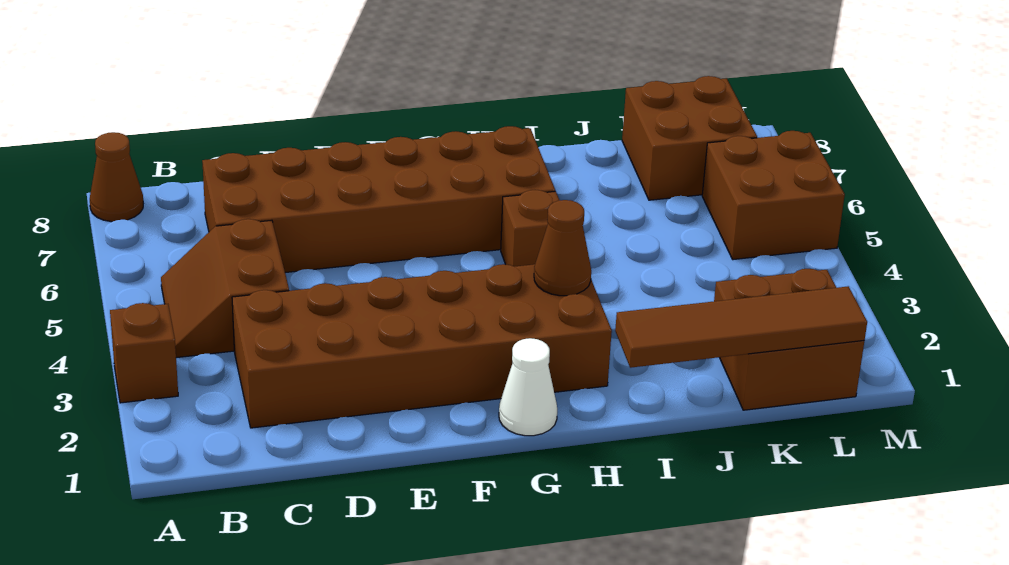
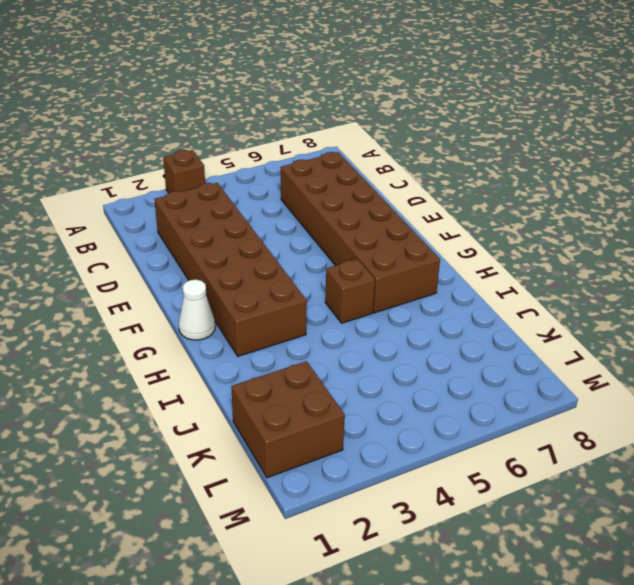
none -> brown 1x1 cone [90,132,143,222]
none -> brown 2x2 slope [161,219,289,358]
none -> brown 2x2 brick [622,76,757,200]

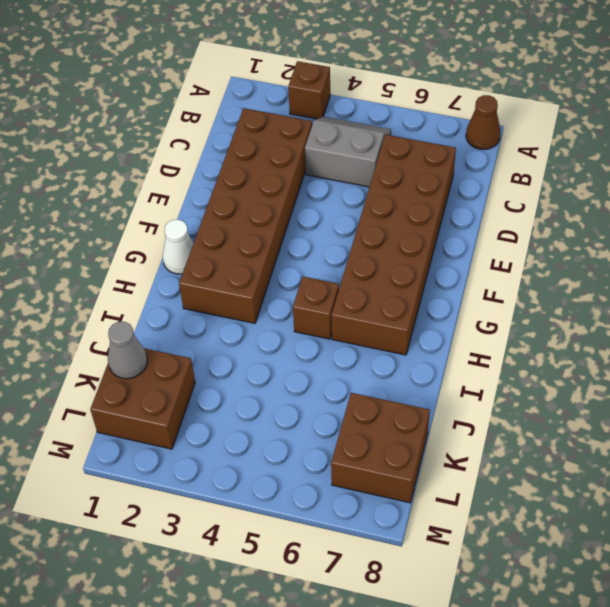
grey 2x2 slope [305,117,391,187] -> brown 2x2 slope [161,219,289,358]
grey 1x1 cone [108,322,147,379] -> brown 1x4 tile [615,286,867,368]
none -> brown 2x2 brick [702,131,845,260]
none -> brown 1x1 cone [534,200,591,296]

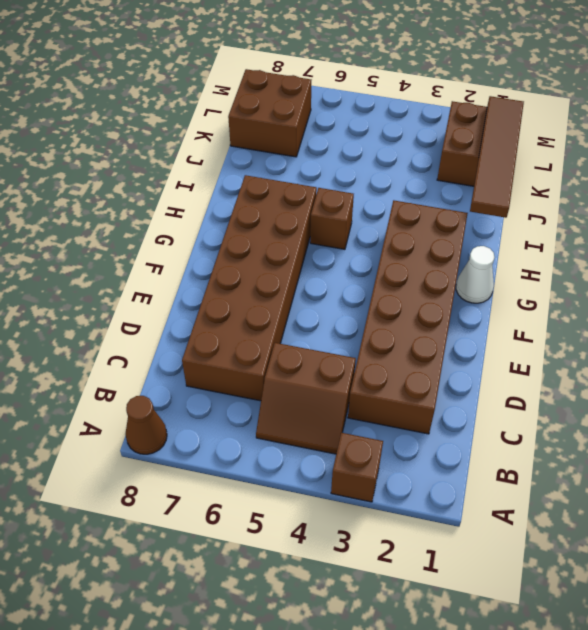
none -> brown 2x2 brick [702,131,845,260]
none -> brown 1x1 cone [534,200,591,296]

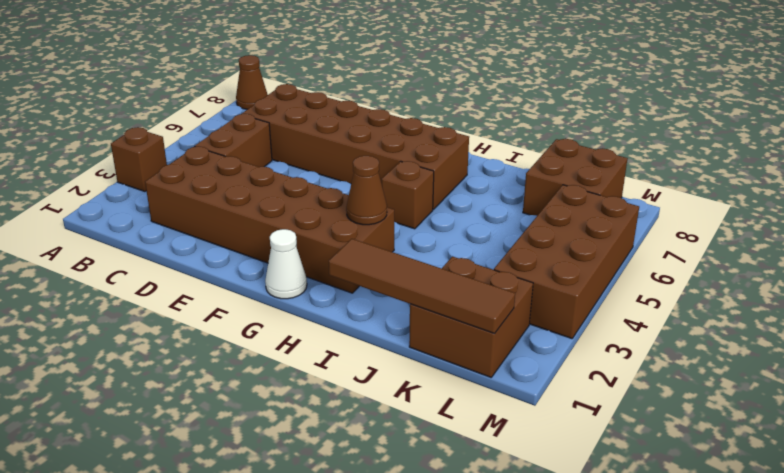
brown 2x4 brick [494,185,639,339] -> brown 2x2 brick [702,131,845,260]

